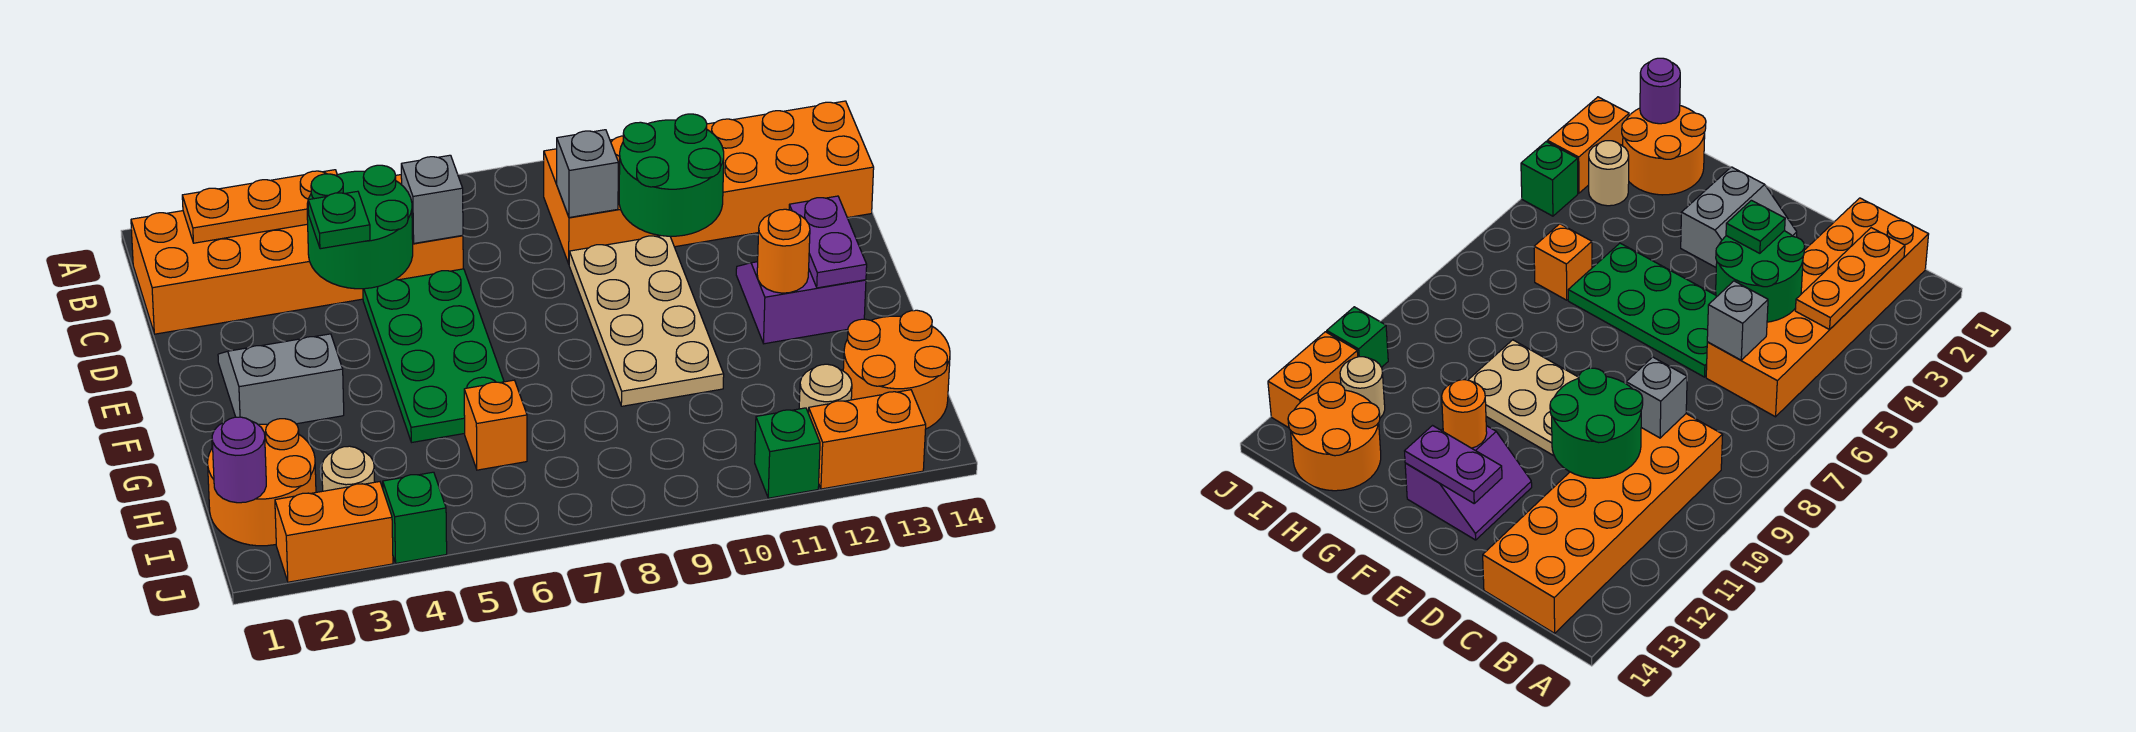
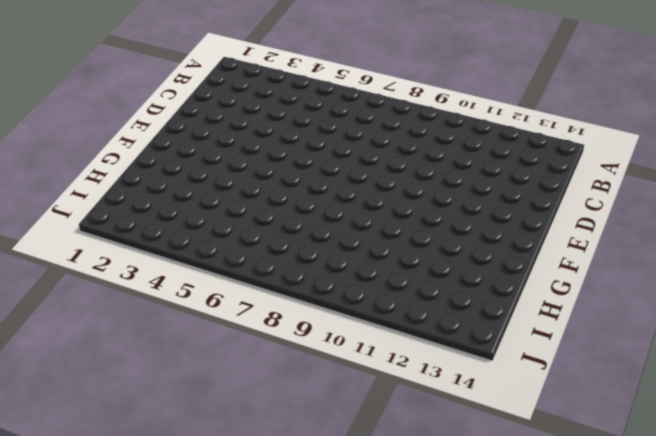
none -> orange 2x6 brick [131,175,463,334]
none -> orange 2x6 brick [544,101,874,264]
none -> green 2x4 plate [363,269,504,442]

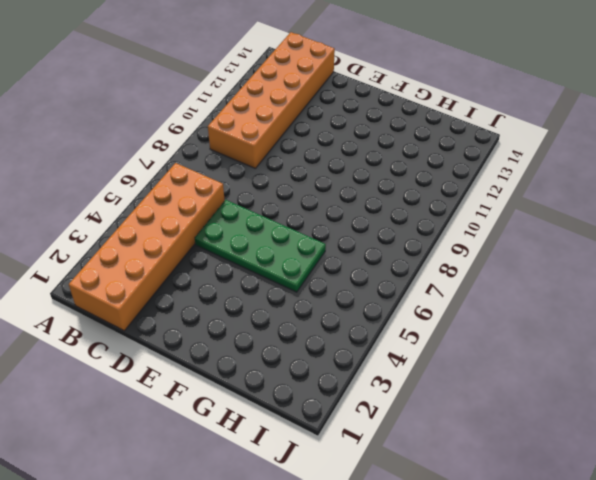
none -> tan 2x4 plate [569,236,724,406]
none -> grey 2x2 slope [218,334,344,424]
none -> purple 2x2 slope [736,262,866,344]

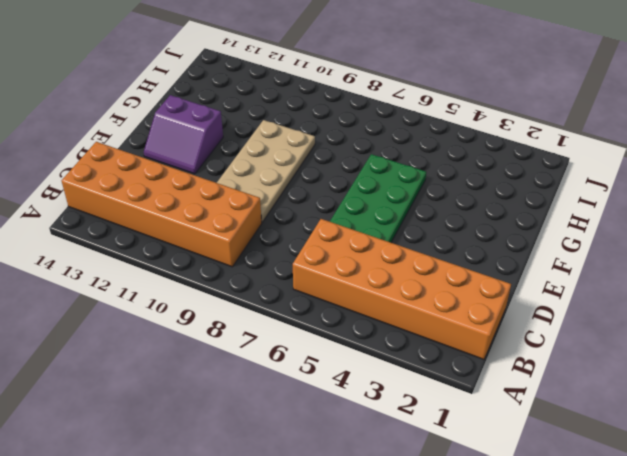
none -> grey 2x2 slope [218,334,344,424]
none -> orange 2x2 round brick [208,419,316,546]
none -> orange 1x1 brick [464,380,527,470]

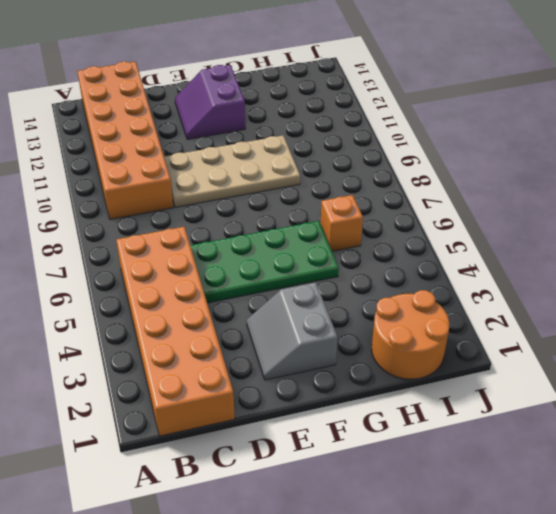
none -> orange 2x2 round brick [843,310,950,429]
none -> tan 1x1 round brick [322,446,375,491]
none -> tan 1x1 round brick [799,364,852,413]

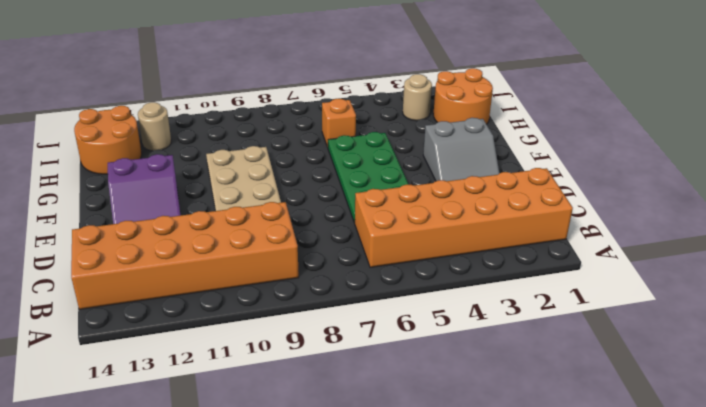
none -> orange 1x2 brick [275,482,393,582]
none -> green 1x1 brick [383,472,447,563]
none -> green 1x1 brick [755,408,820,498]

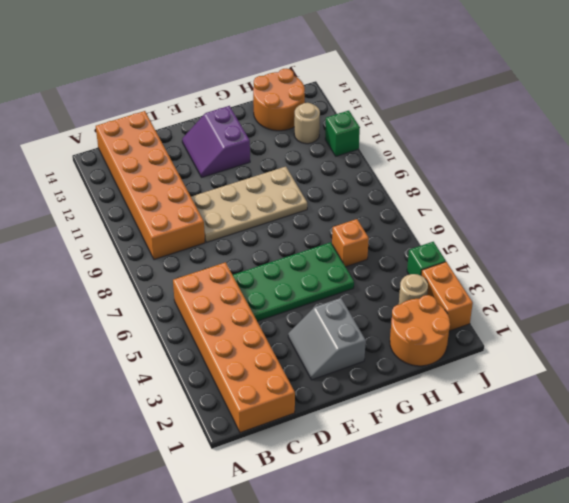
none -> orange 1x2 brick [808,390,926,489]
none -> orange 1x3 plate [182,170,337,243]
none -> green 2x2 round brick [307,165,413,289]

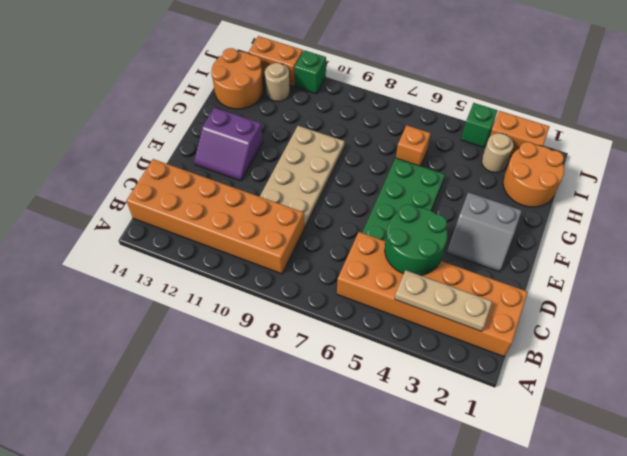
tan 1x3 plate [395,270,492,331] -> orange 1x3 plate [182,170,337,243]
none -> grey 1x1 brick [401,155,463,243]
none -> grey 1x1 brick [557,130,618,218]
none -> green 2x2 round brick [619,114,724,236]

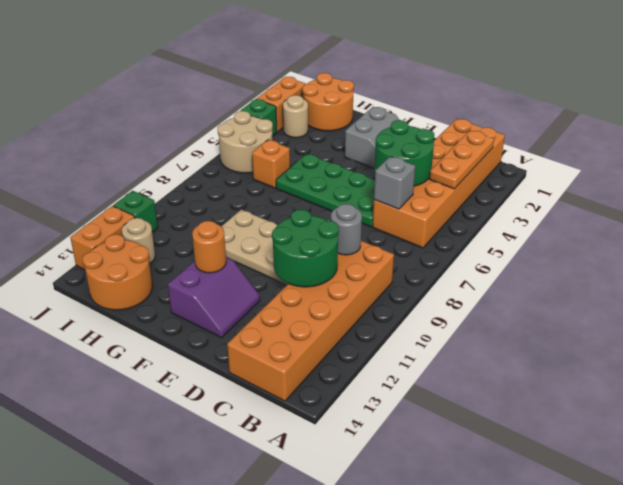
grey 1x1 round brick [331,204,362,255] -> grey 1x1 brick [557,130,618,218]
tan 2x2 round brick [217,111,273,173] -> none
none -> purple 1x2 plate [789,196,867,288]
none -> purple 1x1 round brick [212,417,266,503]
none -> green 1x1 plate [308,191,370,249]

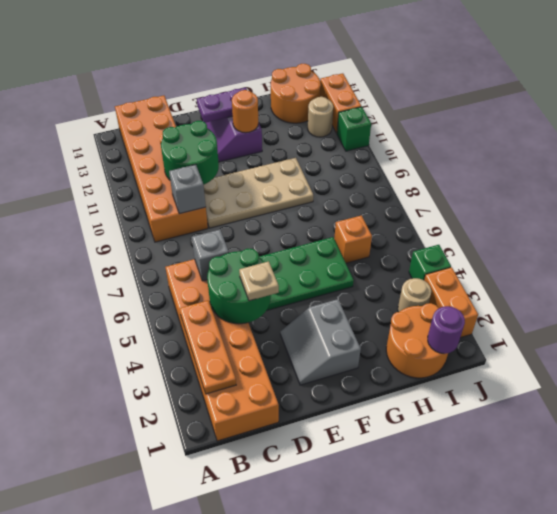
tan 1x1 plate [239,261,279,301] -> green 1x1 plate [308,191,370,249]

